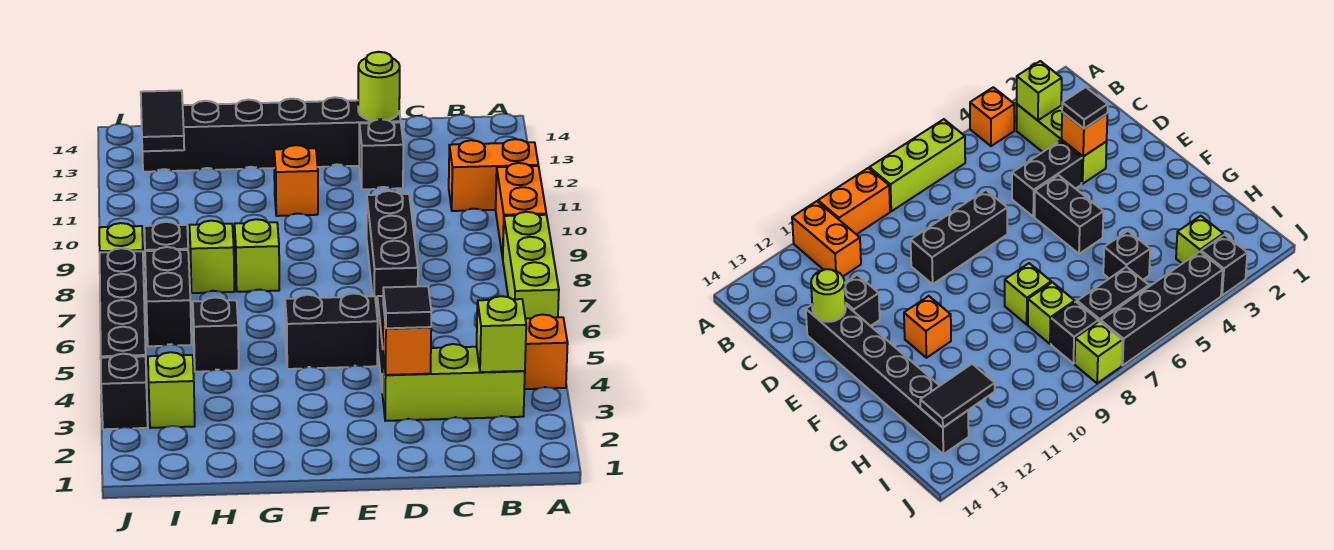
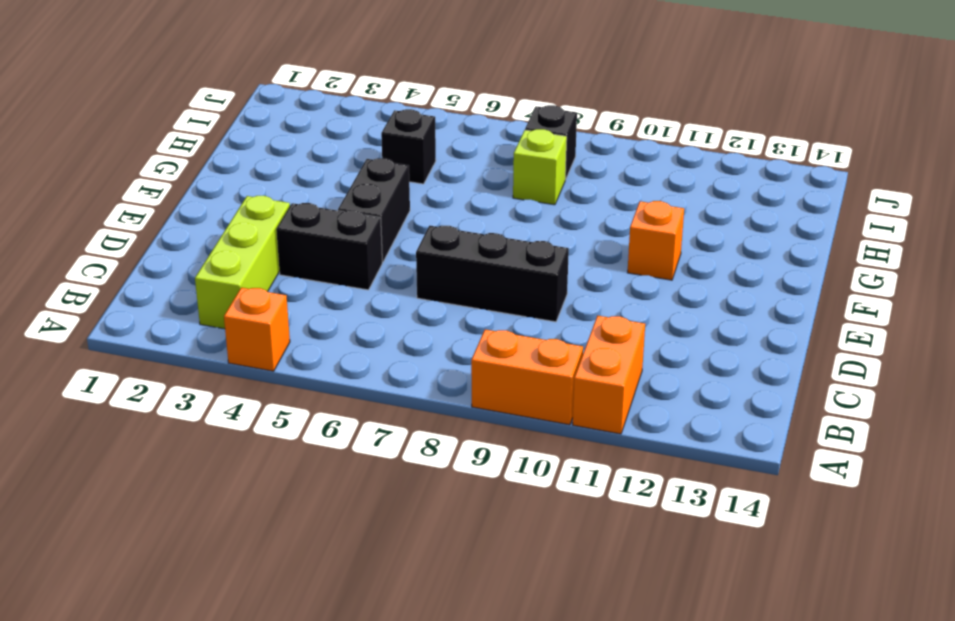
none -> lime 1x3 brick [503,212,559,318]
none -> black 1x1 brick [359,119,403,189]
none -> black 1x6 brick [142,97,401,172]

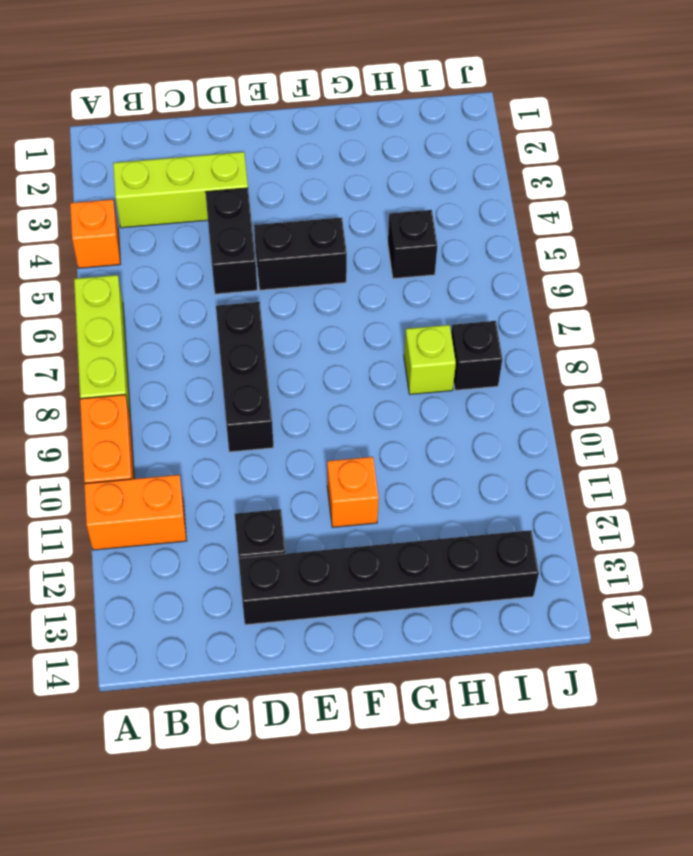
none -> lime 1x1 brick [235,219,279,292]
none -> lime 1x1 brick [148,352,195,428]
none -> black 1x2 brick [145,247,191,346]

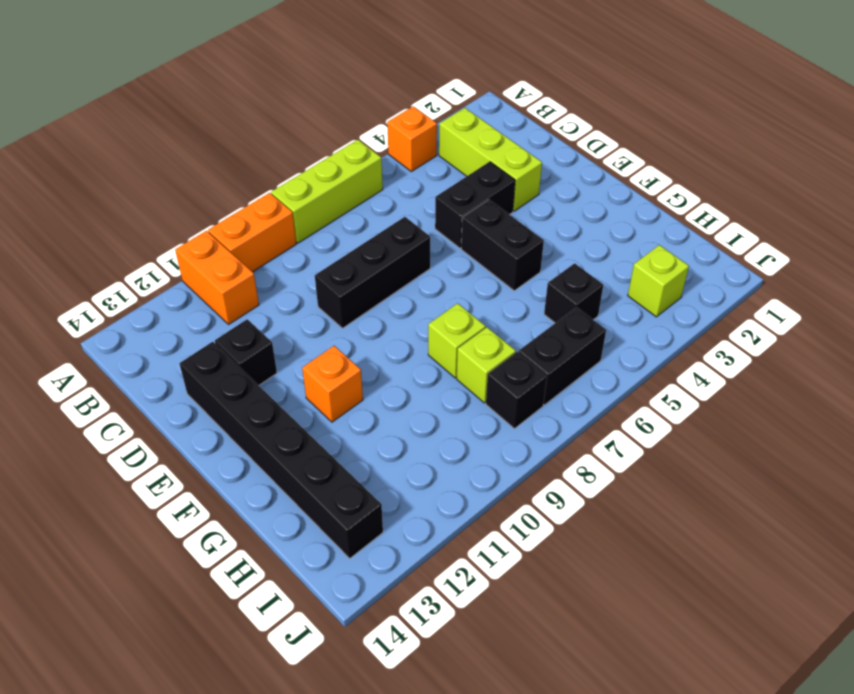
none -> black 1x1 brick [101,354,148,429]
none -> black 1x4 brick [100,248,147,384]
none -> lime 1x1 brick [99,223,144,271]

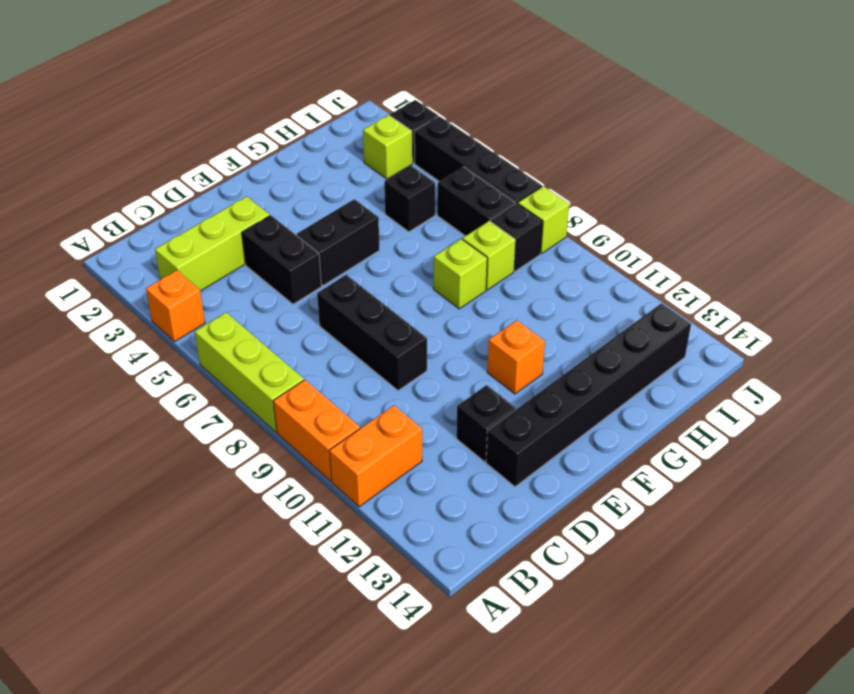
none -> lime 1x1 brick [477,296,526,372]
none -> orange 1x1 brick [383,306,431,375]
none -> lime 1x1 round brick [358,52,400,121]

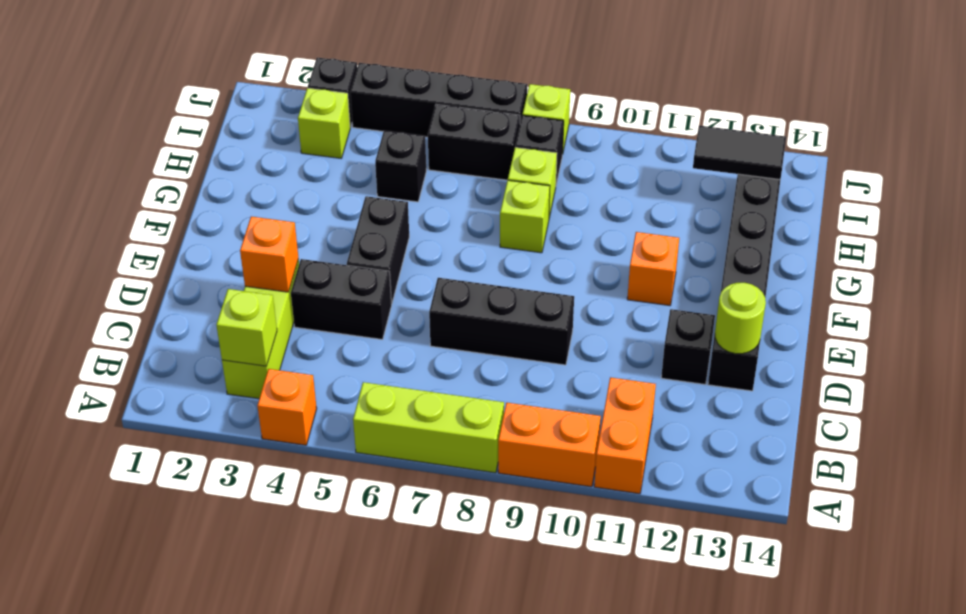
none -> black 1x1 tile [383,286,431,328]

